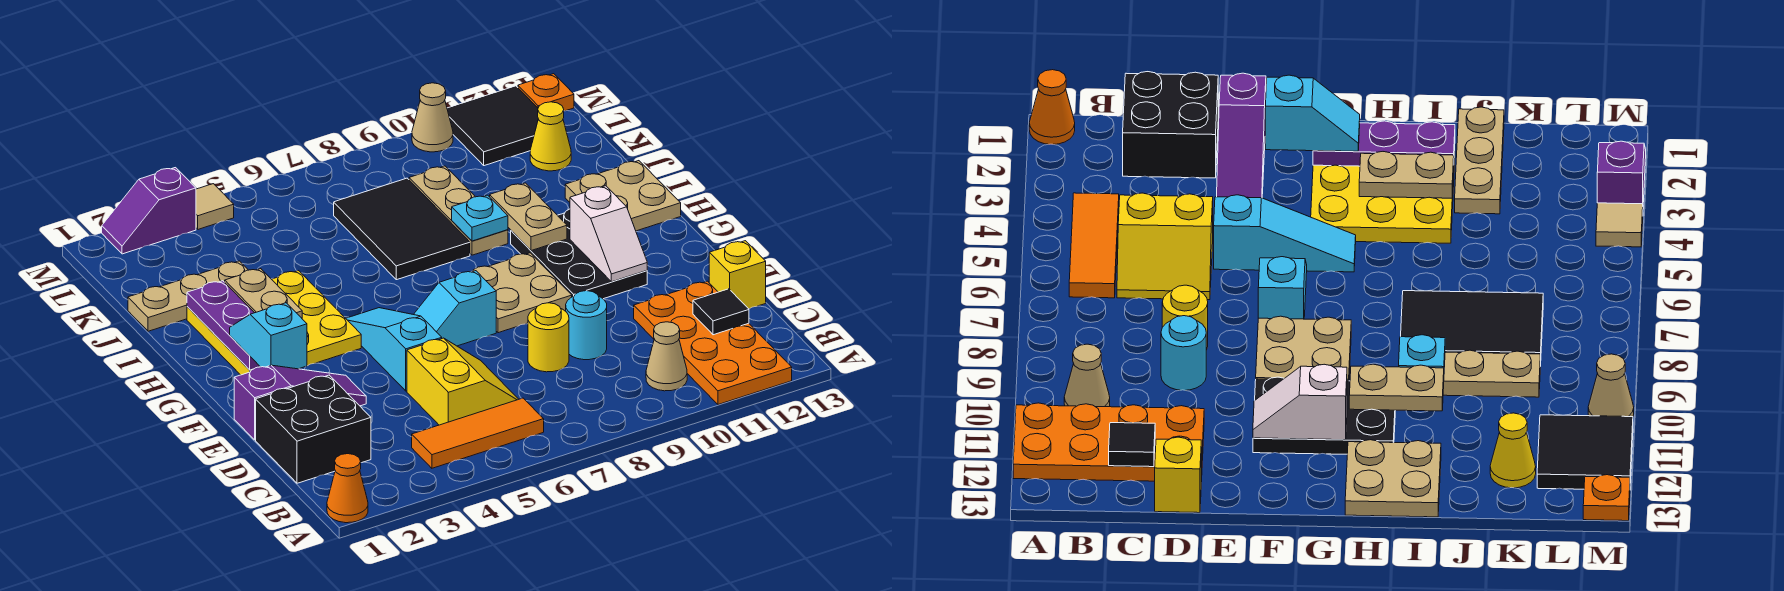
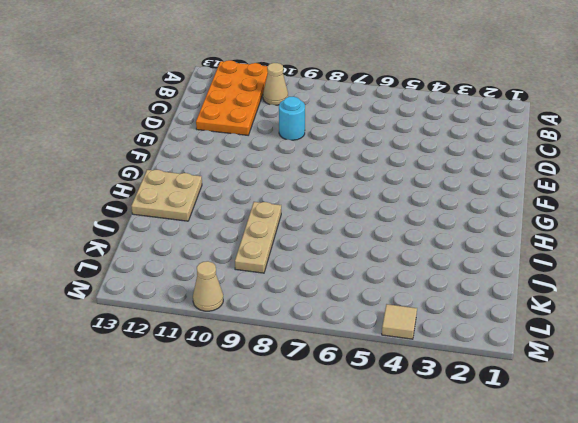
none -> orange 1x1 cone [327,454,368,523]
none -> orange 1x3 tile [412,398,544,468]
none -> black 2x2 brick [256,375,371,483]
none -> yellow 2x2 slope [407,338,519,425]

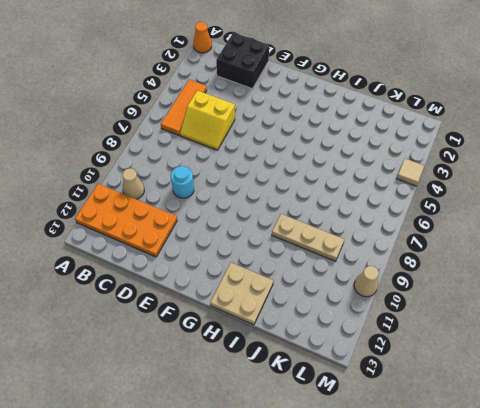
none -> yellow 1x1 round brick [528,303,569,372]
none -> yellow 1x1 brick [709,241,766,309]
none -> purple 1x3 slope [234,365,366,440]
none -> cyan 1x3 slope [346,308,442,391]

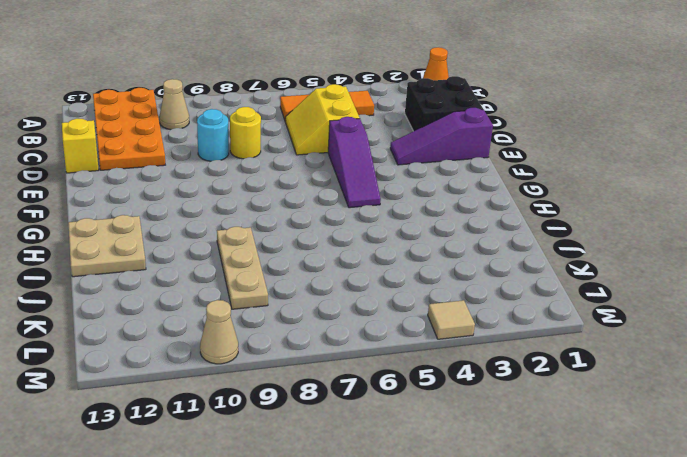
purple 1x3 slope [328,117,381,208] -> cyan 1x3 slope [346,308,442,391]
none -> cyan 1x2 slope [413,271,496,346]
none -> tan 2x2 plate [473,253,572,333]
none -> black 2x3 plate [511,209,647,299]
none -> yellow 3x3 plate [187,271,361,375]

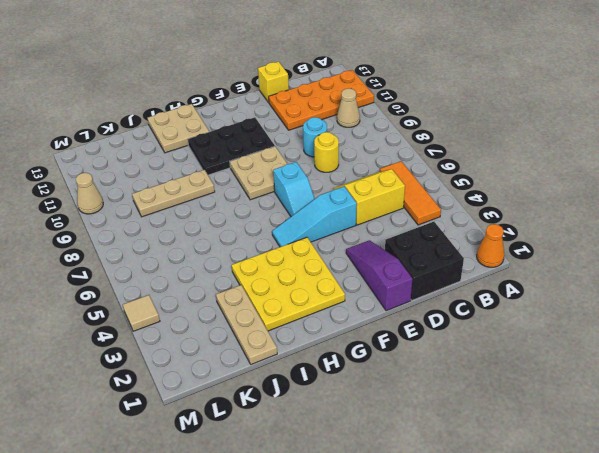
none -> black 2x3 tile [334,178,470,280]
none -> yellow 1x1 cone [530,102,571,171]
none -> black 2x2 tile [447,86,538,166]
none -> purple 1x2 slope [102,168,196,254]

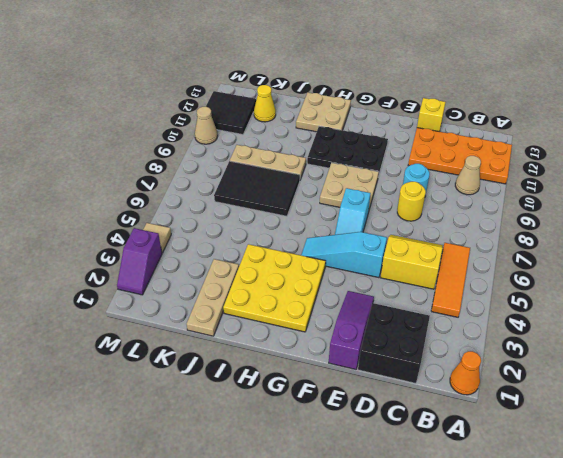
none -> orange 1x1 plate [518,74,574,111]
none -> black 1x1 tile [693,289,749,335]
none -> white 1x2 slope [570,186,647,282]
none -> purple 1x3 plate [187,281,260,370]

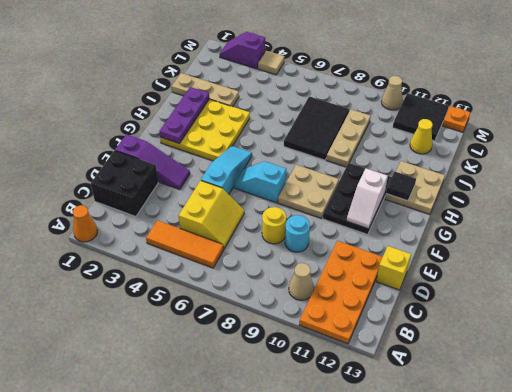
black 1x1 tile [386,172,416,201] -> black 1x1 tile moved to [693,289,749,335]
none -> tan 1x2 plate [225,269,302,318]
none -> tan 1x2 plate [490,183,567,251]
none -> cyan 1x1 plate [452,195,508,241]
none -> cyan 1x2 slope [230,303,307,369]

